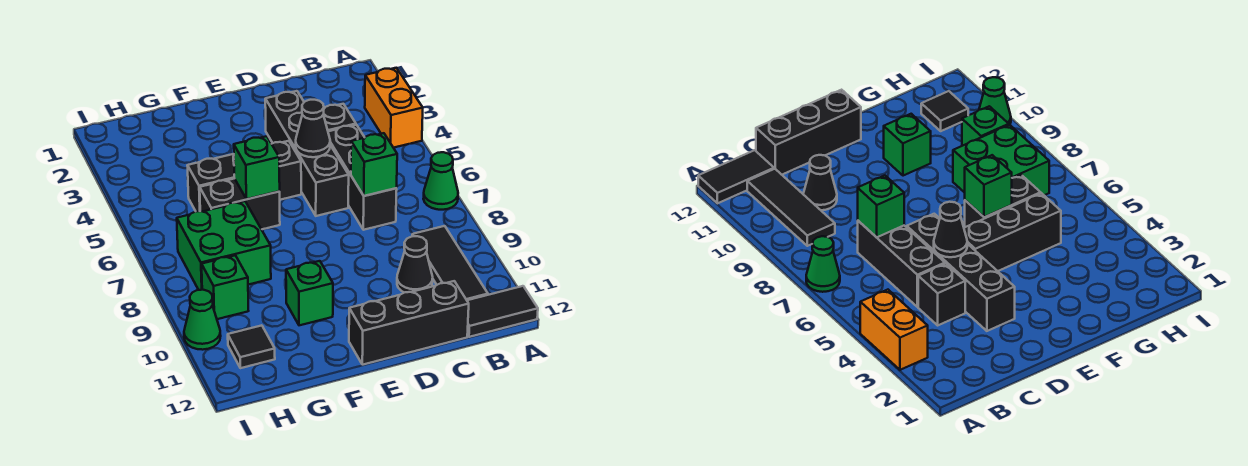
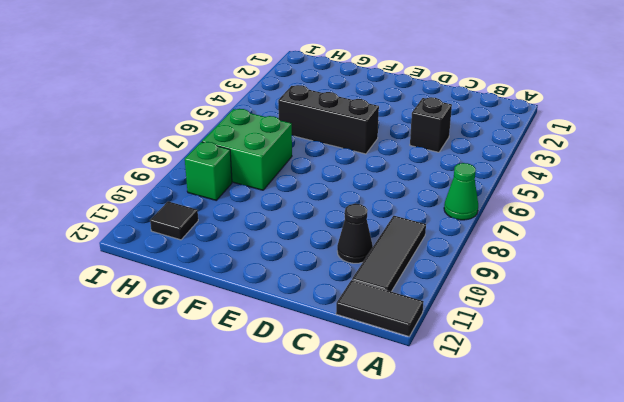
none -> orange 1x2 brick [365,68,423,148]
none -> black 1x3 brick [328,125,397,230]
none -> black 1x3 brick [349,281,469,365]

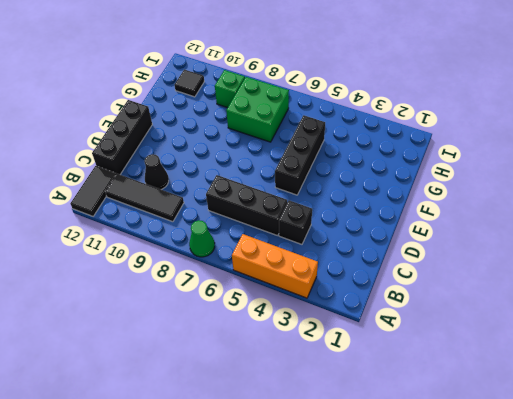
orange 1x3 brick [232,234,318,298] -> orange 1x2 brick [365,68,423,148]
none -> black 1x4 brick [265,91,349,216]
none -> black 1x2 brick [200,179,280,229]
none -> green 1x1 brick [286,261,333,325]

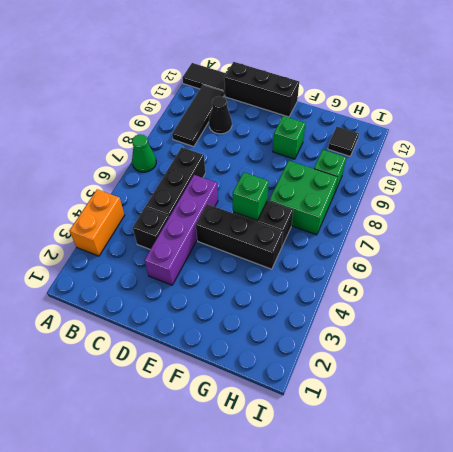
purple 1x4 brick [145,175,218,285] -> black 1x4 brick [265,91,349,216]
none -> green 1x1 cone [184,290,221,350]
none -> green 1x1 brick [351,133,397,196]
none -> black 1x1 cone [296,100,330,157]

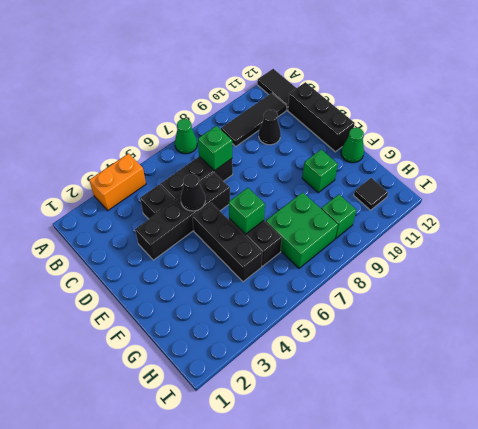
green 1x1 cone [341,128,364,163] -> green 1x1 cone moved to [184,290,221,350]

